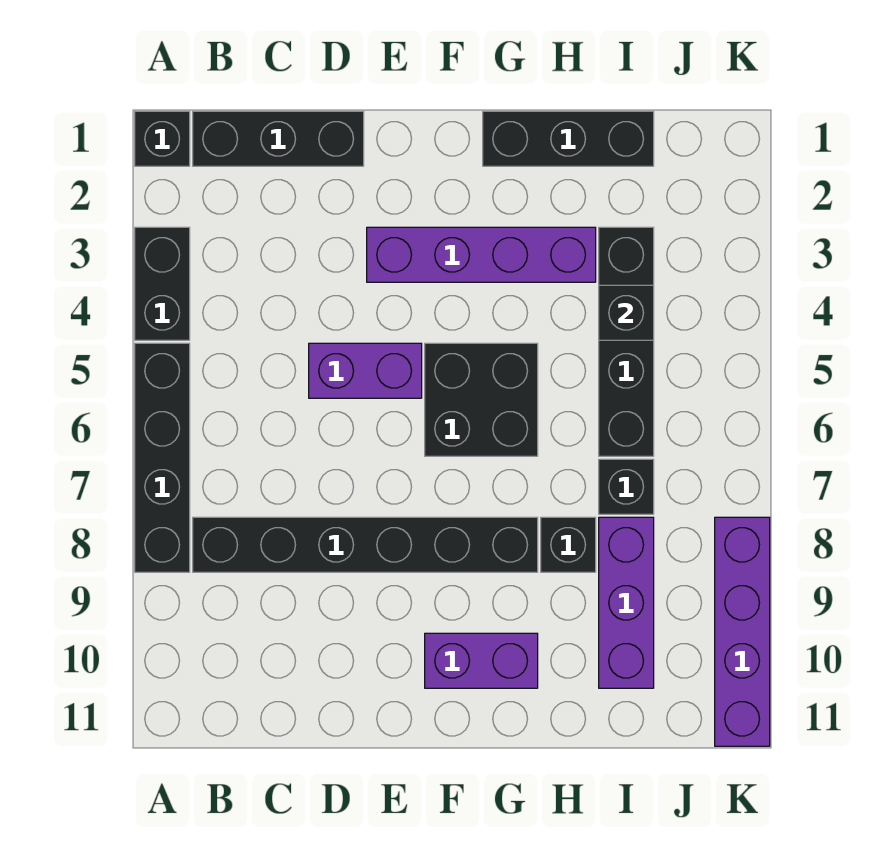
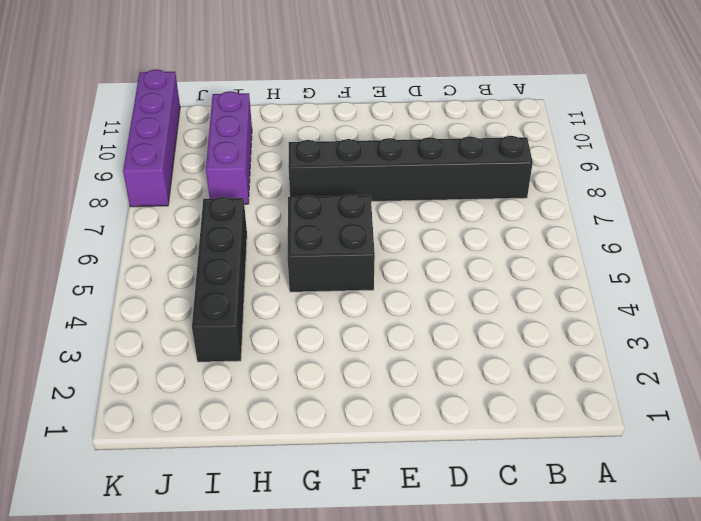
none -> black 1x1 brick [135,111,190,166]
none -> black 1x2 brick [135,227,190,340]
none -> black 1x4 brick [135,343,190,572]

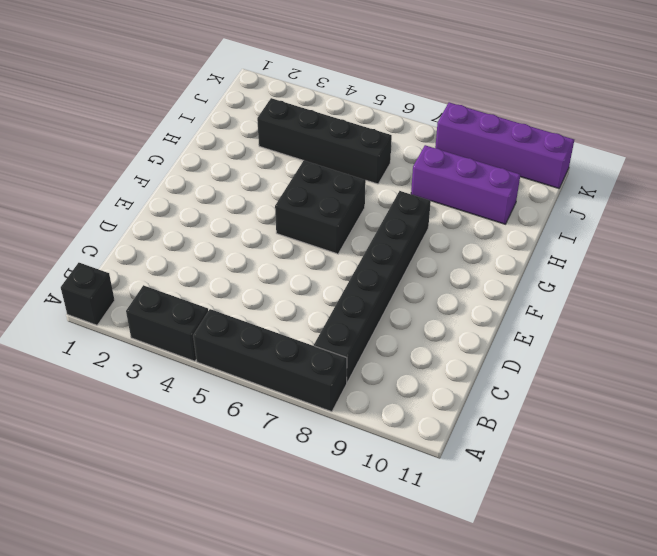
none -> black 1x3 brick [193,111,364,166]
none -> purple 1x2 brick [309,343,422,398]
none -> purple 1x4 brick [367,227,596,282]

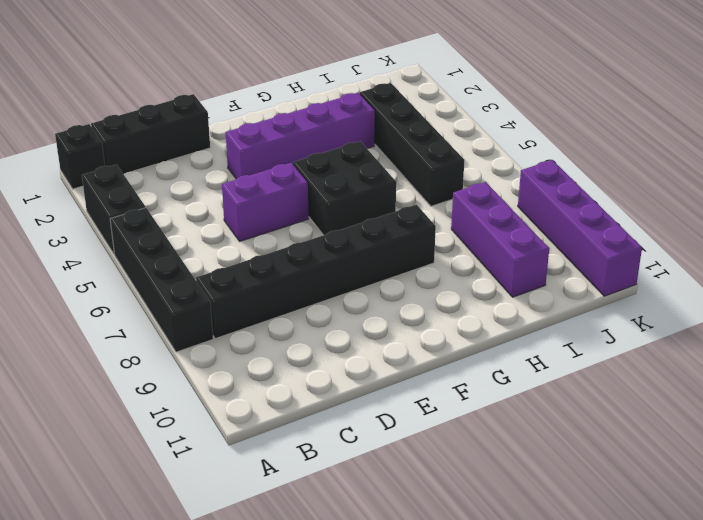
none -> purple 1x2 brick [425,633,538,688]
none -> black 1x3 brick [483,111,654,166]
none -> black 1x1 brick [541,517,596,572]

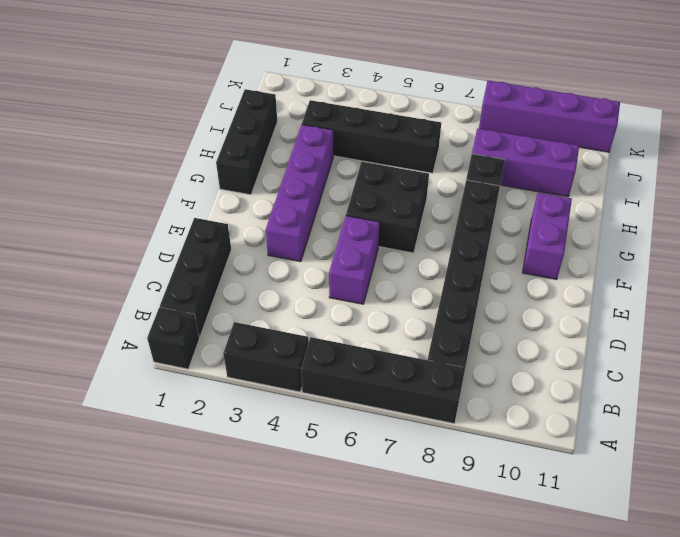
none -> black 1x1 brick [599,459,654,514]
none -> black 1x1 brick [599,285,654,340]

